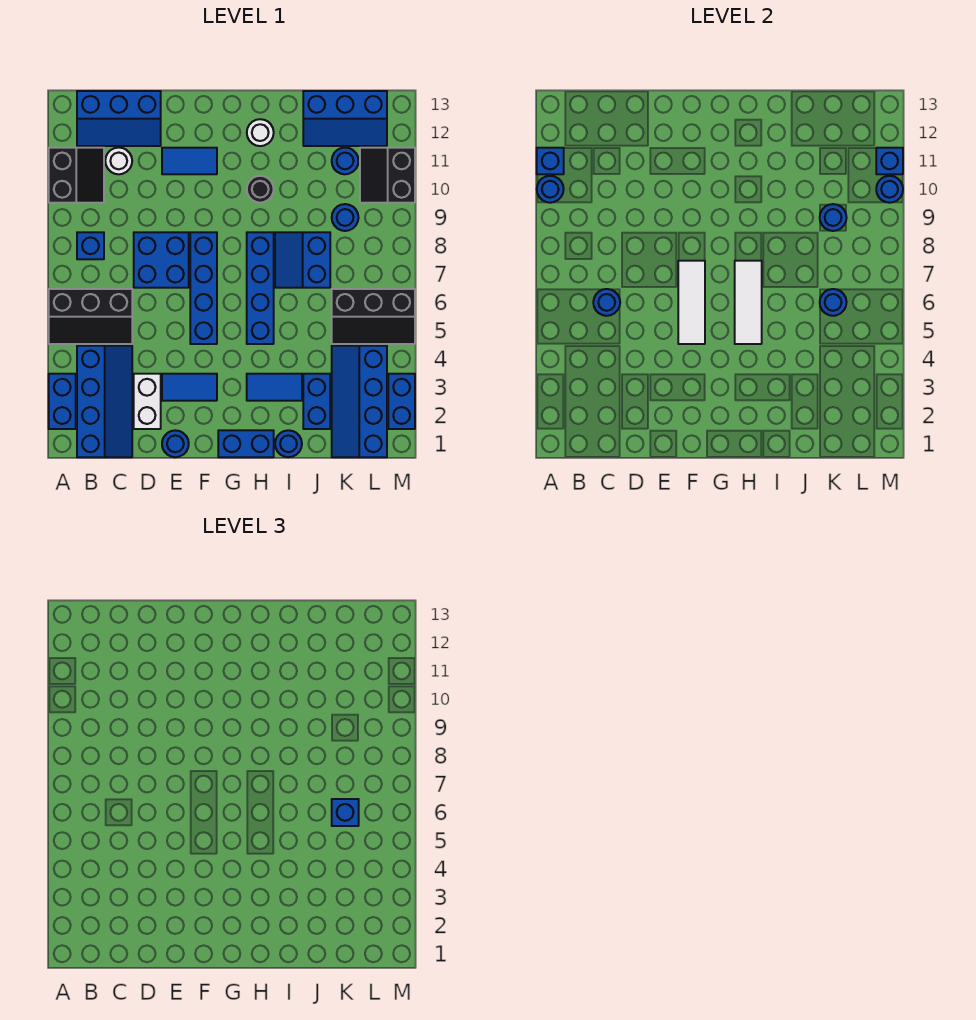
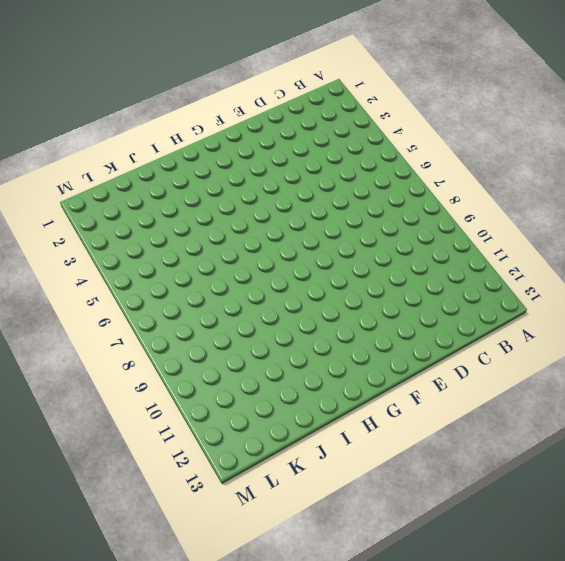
none -> blue 1x2 brick [49,374,76,429]
none -> black 2x3 slope [49,289,132,344]
none -> black 2x2 slope [49,148,104,203]
none -> blue 2x4 slope [77,346,132,457]

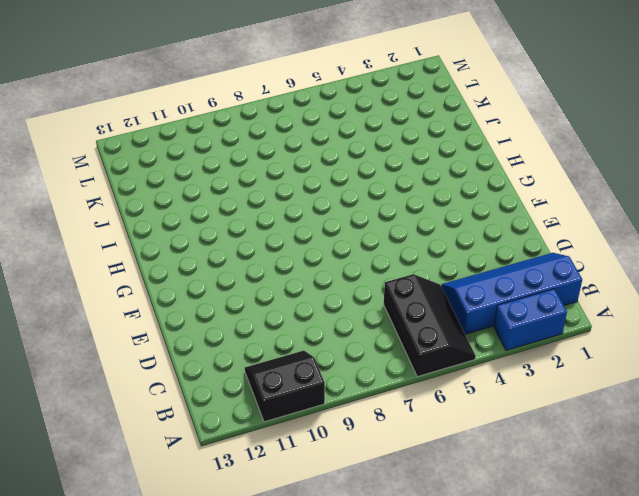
none -> blue 1x1 brick [77,232,104,259]
none -> blue 2x3 slope [77,91,161,146]
none -> white 1x1 round brick [105,148,132,174]
none -> white 1x2 brick [134,374,161,429]

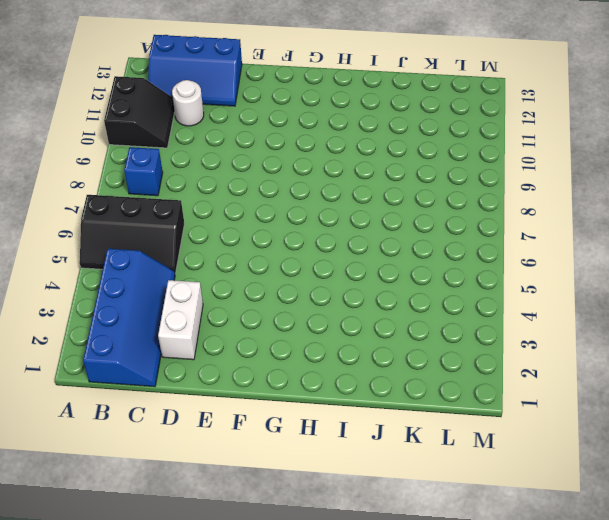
none -> blue 1x2 brick [49,374,76,429]
none -> blue 2x2 brick [134,232,189,288]
none -> blue 1x1 round brick [162,430,189,457]
none -> blue 1x2 tile [162,374,217,401]

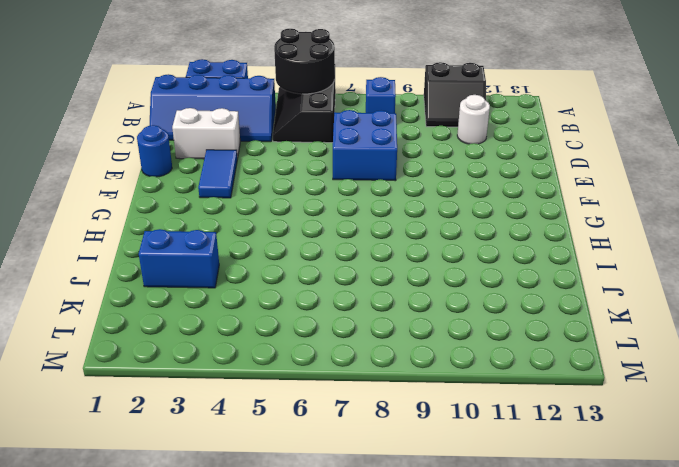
black 2x2 round brick [274,29,335,94] -> none
none -> blue 2x3 slope [77,91,161,146]
none -> blue 1x2 tile [162,148,217,174]
none -> blue 1x4 brick [190,232,217,344]
none -> blue 1x2 brick [218,430,274,457]

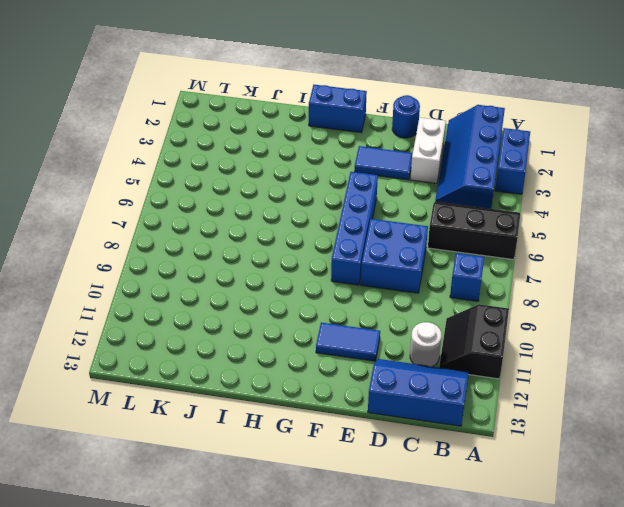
none -> blue 1x2 tile [247,374,302,401]
none -> blue 1x4 brick [247,232,274,344]
none -> black 1x1 round brick [247,176,274,203]
none -> white 1x1 round brick [247,119,274,146]

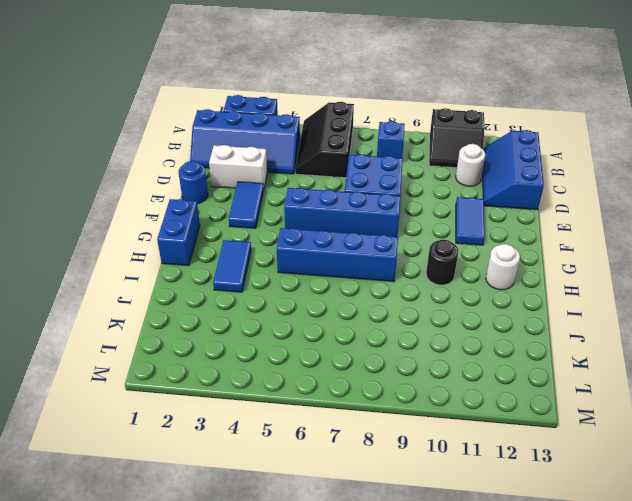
none -> blue 1x1 round brick [275,430,302,457]
none -> blue 2x2 slope [275,232,330,288]
none -> blue 1x2 brick [303,374,330,429]
none -> blue 2x3 slope [303,91,387,146]

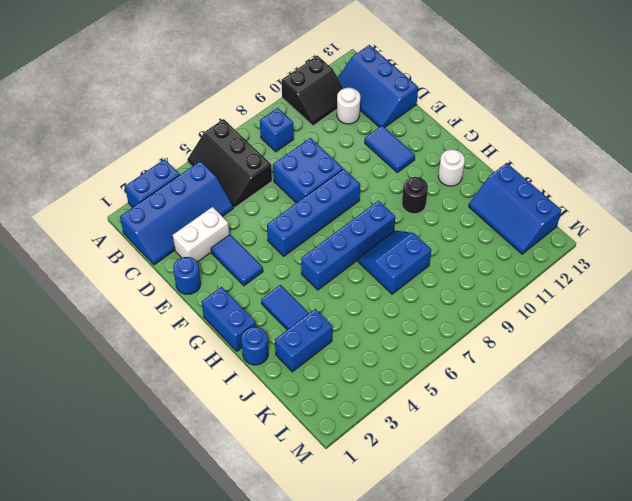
none -> blue 2x4 slope [332,346,387,457]
none -> black 2x3 slope [332,289,415,344]
none -> blue 1x1 round brick [332,204,359,231]
none -> blue 1x1 round brick [332,148,358,174]

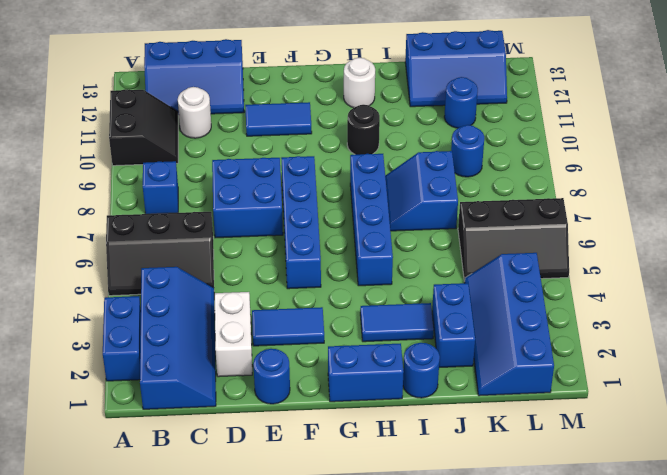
none -> black 2x2 slope [360,148,415,203]
none -> blue 1x2 brick [388,374,415,429]
none -> blue 1x1 round brick [537,176,564,203]
none -> blue 1x1 brick [537,148,564,174]

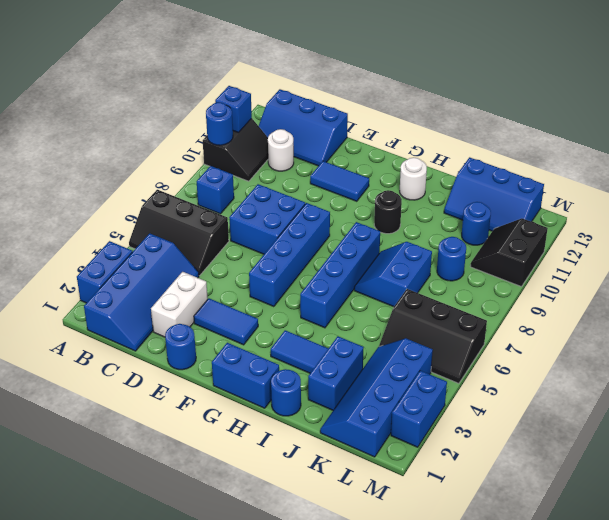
none -> blue 1x1 round brick [593,289,620,316]
none -> white 1x3 tile [678,261,705,344]
none -> white 1x3 tile [735,261,762,344]
none -> blue 1x1 round brick [820,289,847,316]

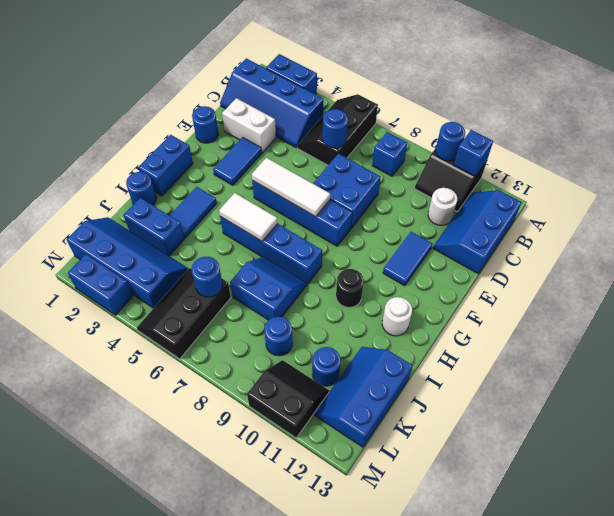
white 1x2 tile [219,193,278,241] -> white 1x3 tile [735,261,762,344]
none -> blue 1x1 round brick [820,204,847,231]
none -> blue 1x1 round brick [876,176,903,203]
none -> blue 1x1 brick [876,148,903,174]
none -> blue 1x1 brick [332,799,359,826]

